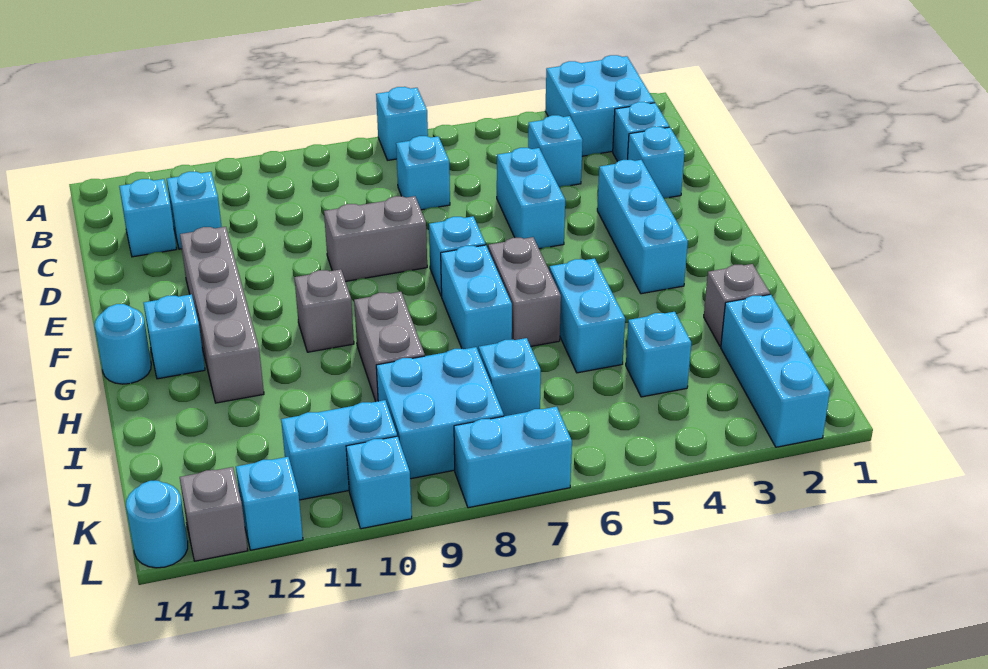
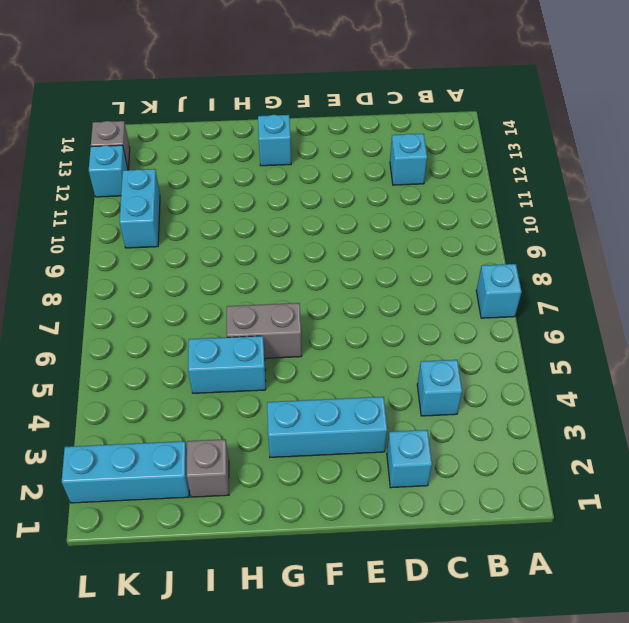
none -> cyan 2x2 brick [545,55,655,156]
none -> cyan 1x1 brick [613,102,669,162]
none -> cyan 1x1 brick [396,136,450,210]
none -> cyan 1x1 brick [119,179,177,257]

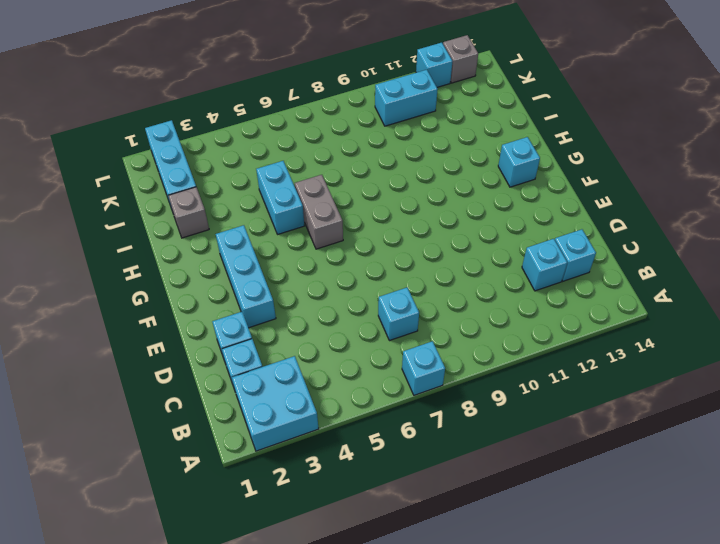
none -> cyan 1x1 brick [528,115,583,187]
none -> cyan 1x2 brick [497,148,565,249]
none -> grey 1x2 brick [324,196,427,281]
none -> grey 1x4 brick [180,227,264,403]

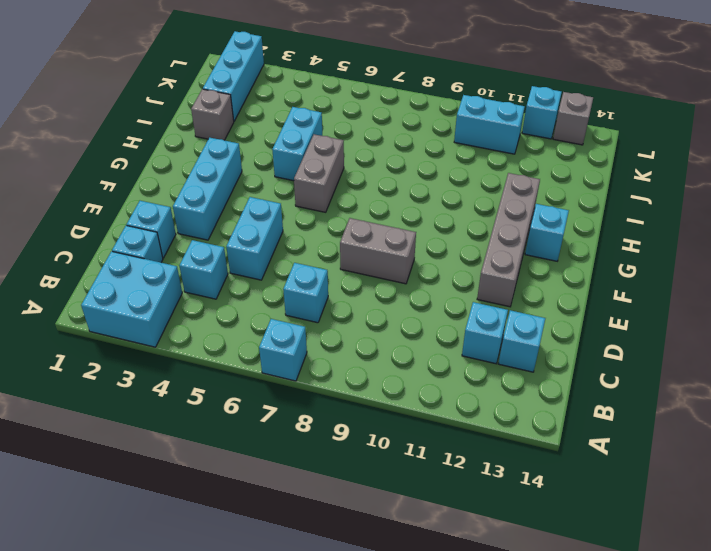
none -> cyan 1x1 brick [429,216,486,296]
none -> cyan 1x2 brick [441,245,512,352]
none -> grey 1x1 brick [294,269,354,352]
none -> cyan 1x1 round brick [95,304,151,384]

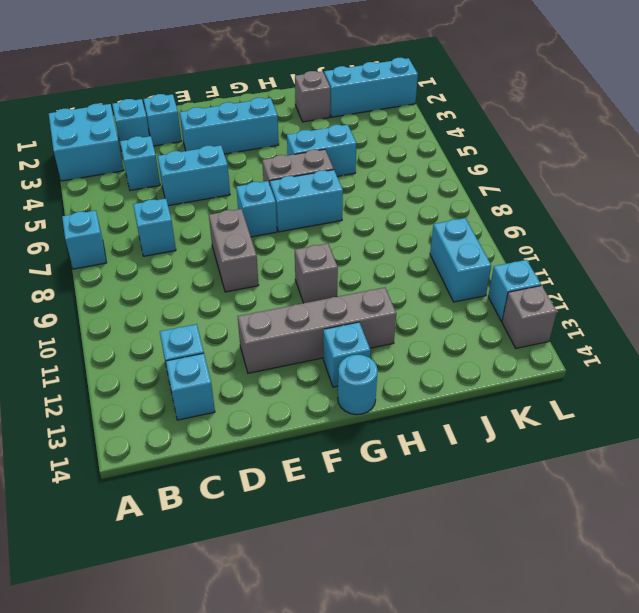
none -> grey 1x2 brick [354,292,425,402]
none -> cyan 1x1 brick [626,312,691,397]
none -> cyan 1x1 brick [479,338,541,416]
none -> cyan 2x2 brick [376,347,504,479]

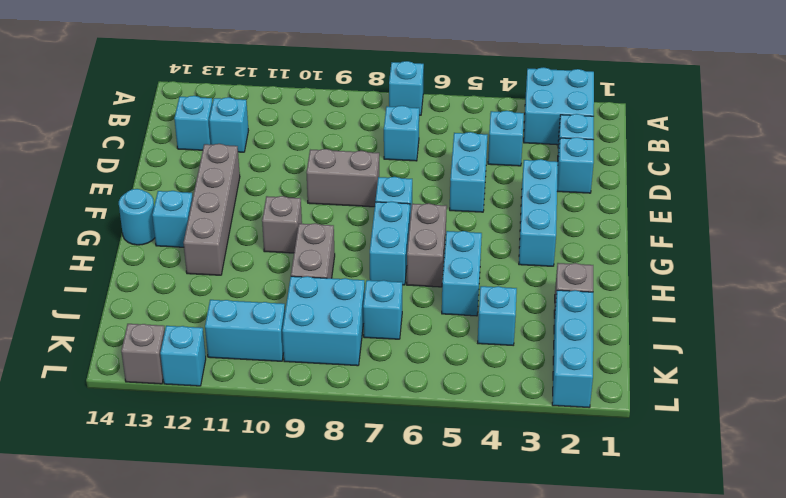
none -> cyan 1x2 brick [454,407,572,508]
none -> cyan 1x1 brick [346,436,412,529]
none -> cyan 1x1 round brick [126,481,188,568]

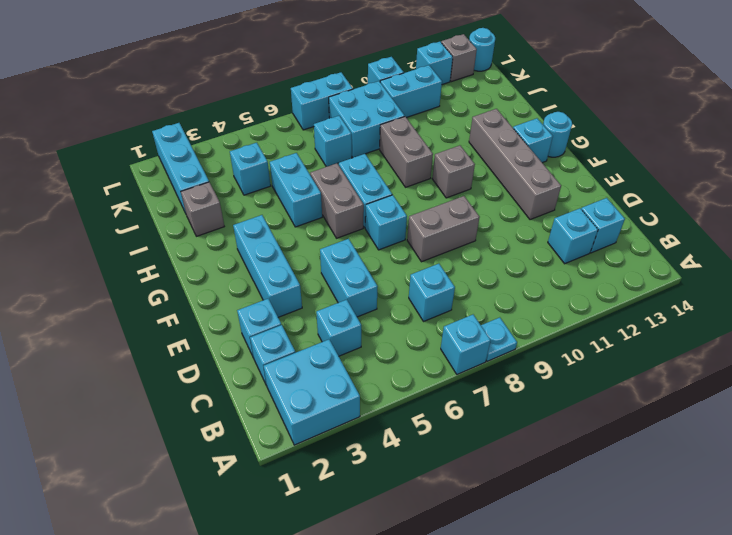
cyan 1x1 plate [481,317,517,361] -> none

